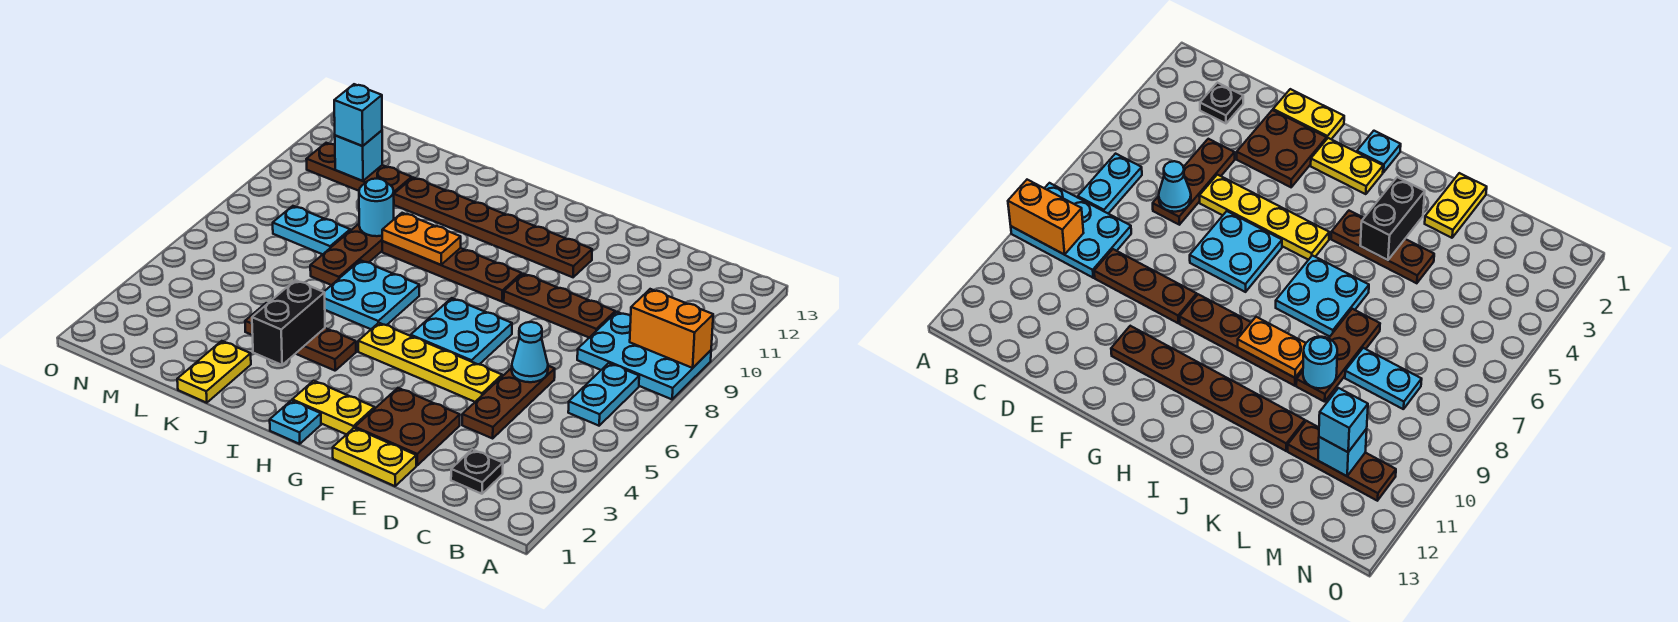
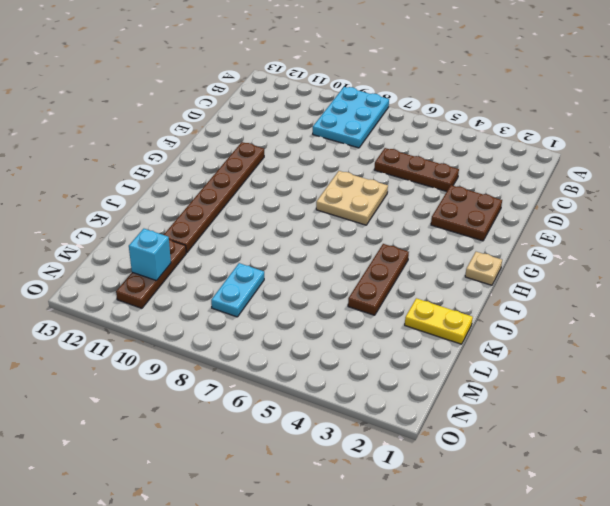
tan 2x2 plate [316,171,388,225] -> cyan 2x2 plate [411,298,512,364]
tan 1x1 plate [465,252,502,285] -> cyan 1x1 plate [270,400,321,444]
none -> cyan 1x2 plate [568,363,639,426]
none -> black 1x1 plate [451,449,503,494]
none -> brown 1x3 plate [504,274,615,338]

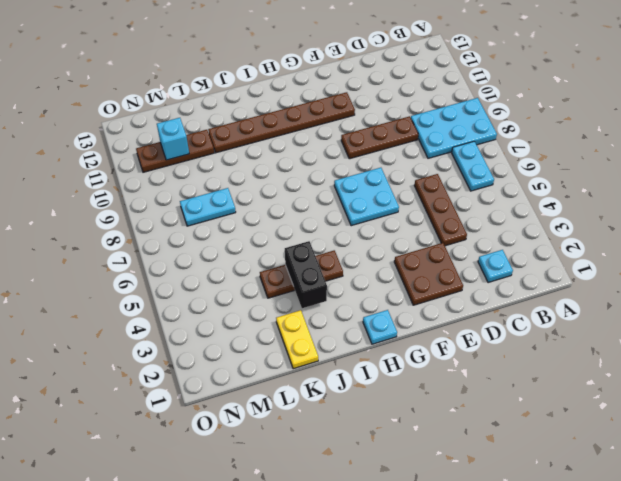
cyan 1x1 plate [478,250,513,283] -> black 1x1 plate [451,449,503,494]
none -> yellow 1x2 plate [333,428,416,486]
none -> yellow 1x4 plate [358,323,502,402]
none -> yellow 1x2 plate [292,381,375,435]

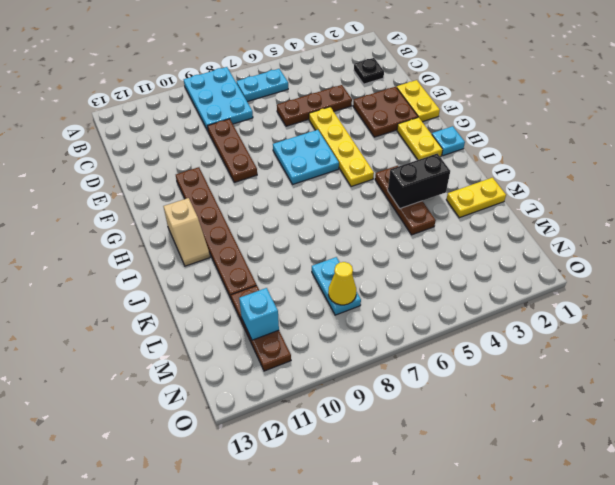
tan 1x2 slope [163,198,210,266] -> none
yellow 1x1 cone [328,262,356,305] -> none
none -> brown 1x4 plate [382,241,522,302]
none -> cyan 2x2 plate [324,260,419,329]
none -> brown 1x3 plate [310,224,382,285]

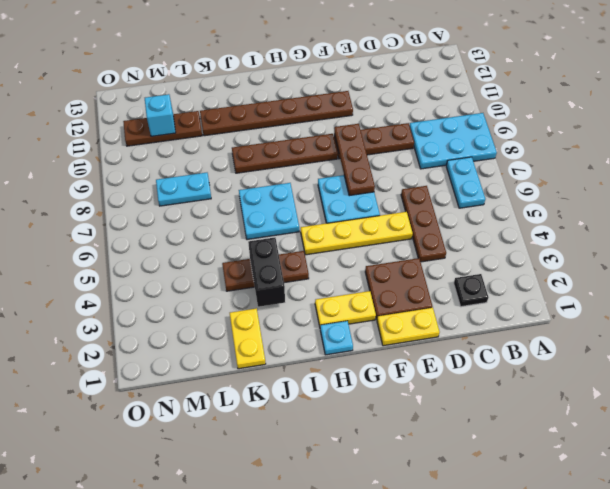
brown 1x3 plate [334,124,375,196] -> brown 1x3 plate moved to [310,224,382,285]
none -> orange 1x2 brick [630,289,713,368]
none -> cyan 1x1 cone [512,322,548,382]
none -> orange 1x2 plate [382,213,461,265]

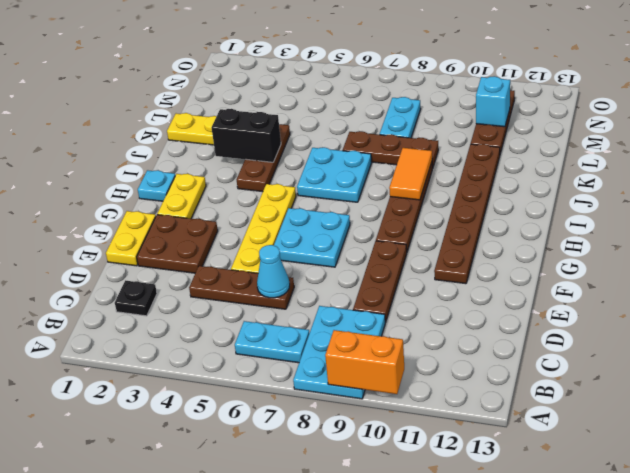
orange 1x2 brick [325,330,404,394] -> orange 1x2 brick turned to [630,289,713,368]
orange 1x2 tile [389,148,432,200] -> orange 1x2 plate [382,213,461,265]
none -> cyan 1x1 round brick [359,179,394,236]
none -> cyan 1x1 brick [334,84,382,146]

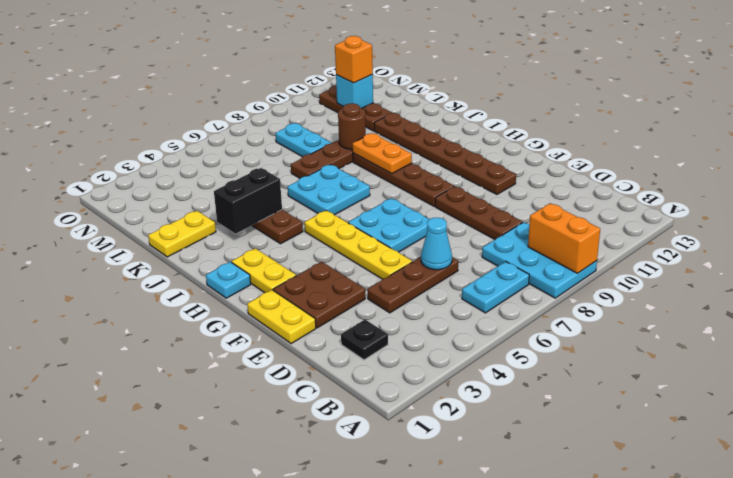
brown 1x1 round brick [338,103,366,149] -> cyan 1x1 round brick [359,179,394,236]
orange 1x1 brick [335,36,373,83] -> cyan 1x1 brick [334,84,382,146]

